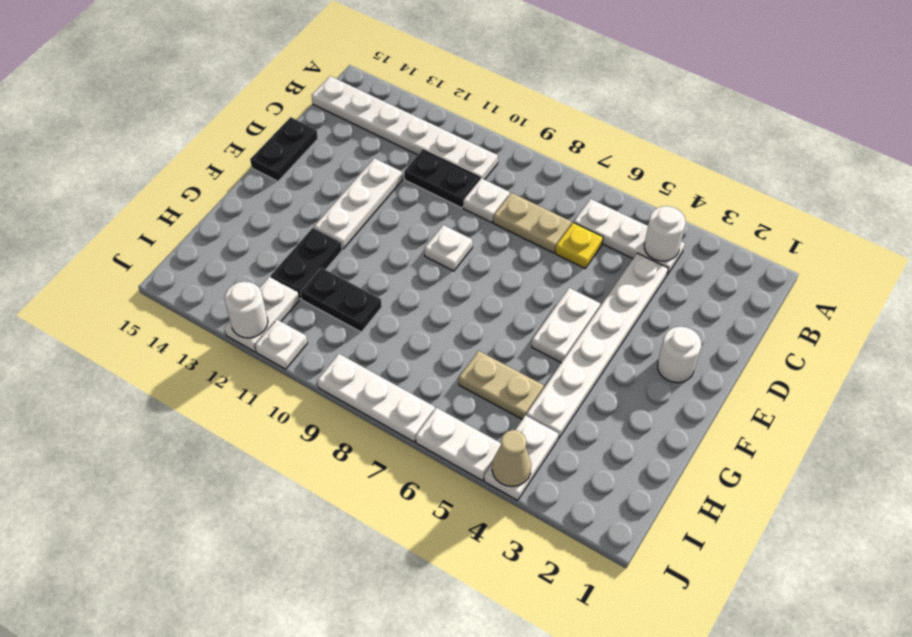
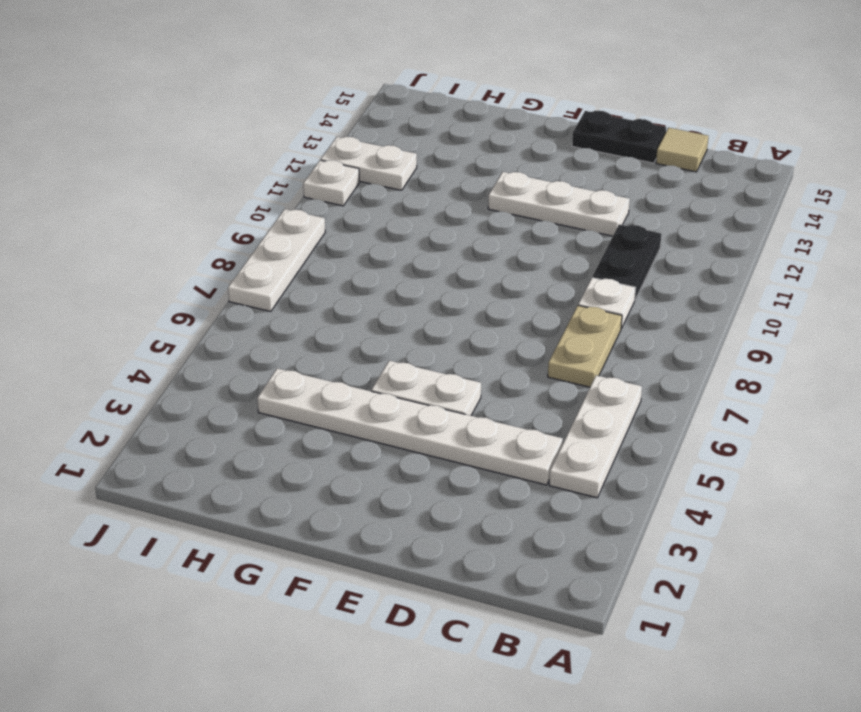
tan 1x1 tile [656,128,709,172] -> none
none -> white 1x6 plate [312,76,498,180]
none -> yellow 1x1 plate [555,222,603,268]
none -> white 1x1 round brick [658,327,701,383]

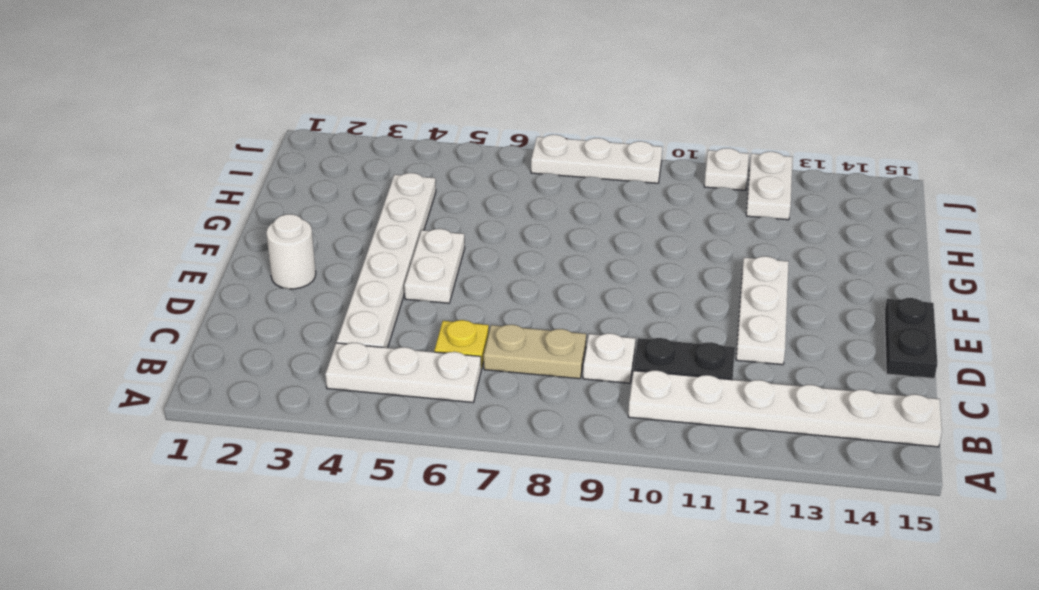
none -> white 1x1 plate [425,225,472,271]
none -> black 1x2 plate [271,228,342,299]
none -> tan 1x2 plate [459,351,544,419]

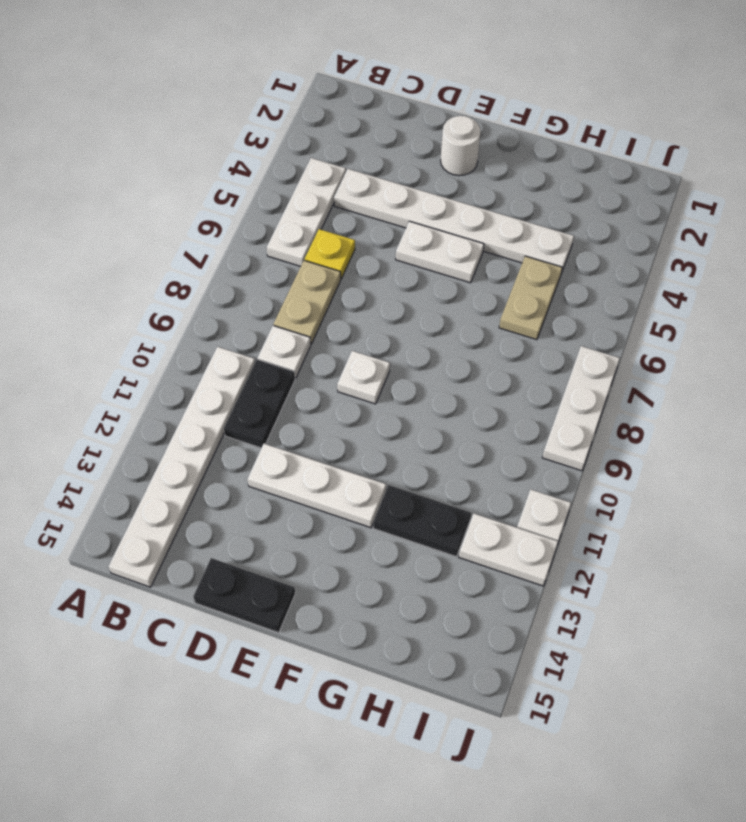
none -> black 1x2 plate [301,268,382,332]
none -> white 1x2 plate [484,415,558,500]
none -> white 1x2 plate [416,408,501,481]

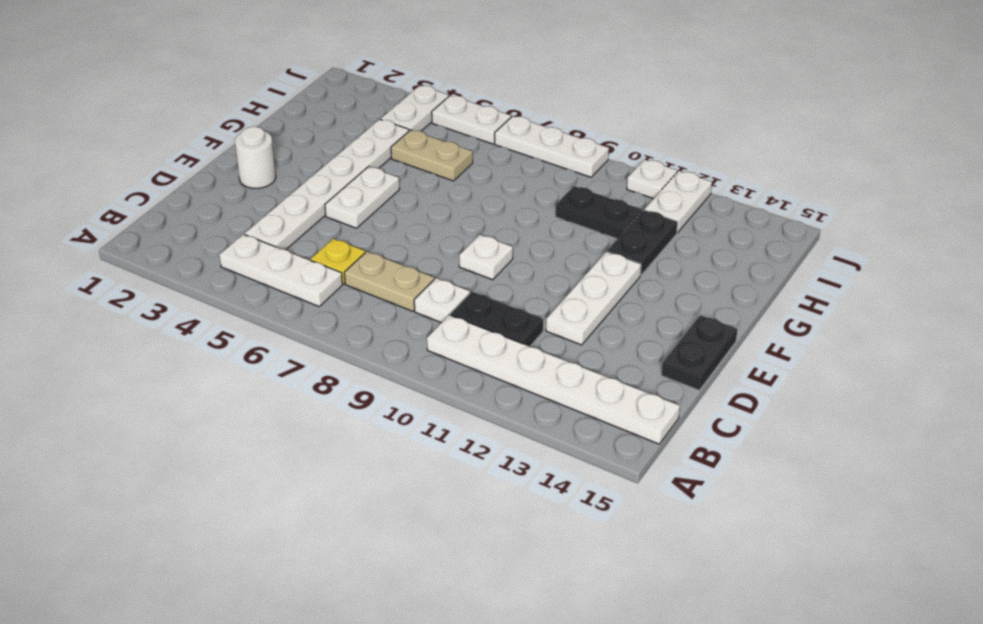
none -> white 1x1 round brick [644,206,686,261]
none -> tan 1x1 cone [492,430,531,486]
none -> white 1x1 round brick [225,282,268,338]

